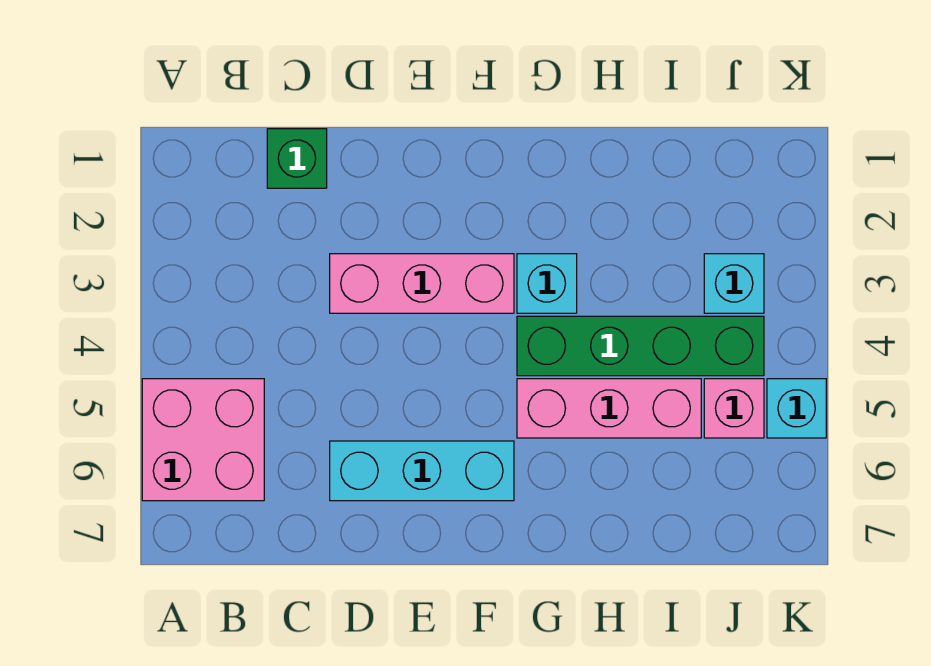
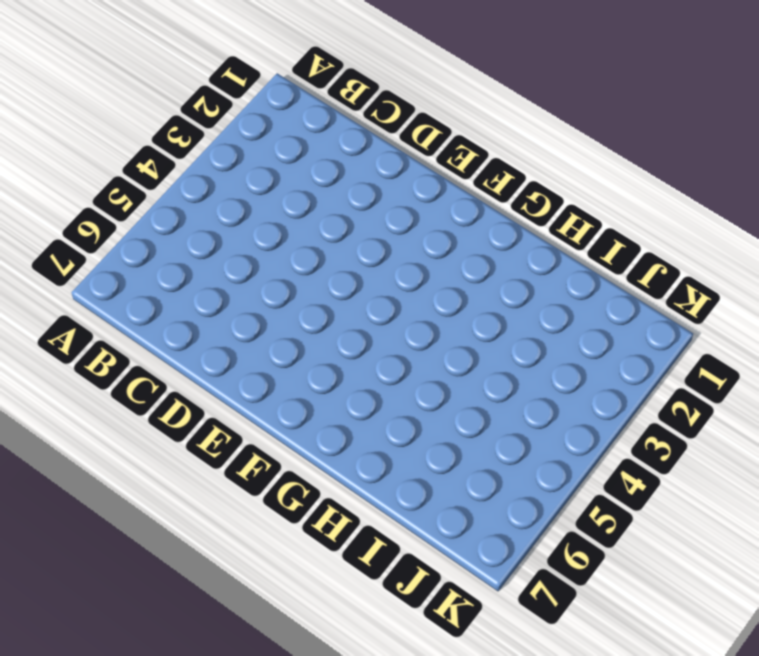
none -> pink 2x2 brick [142,379,264,501]
none -> green 1x1 brick [267,129,327,188]

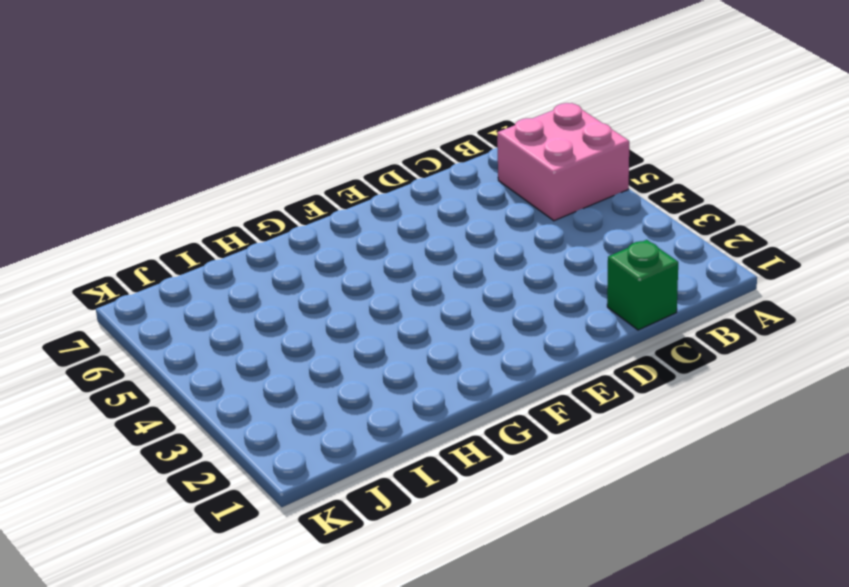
none -> pink 1x3 brick [330,254,514,313]
none -> cyan 1x3 brick [330,441,514,501]

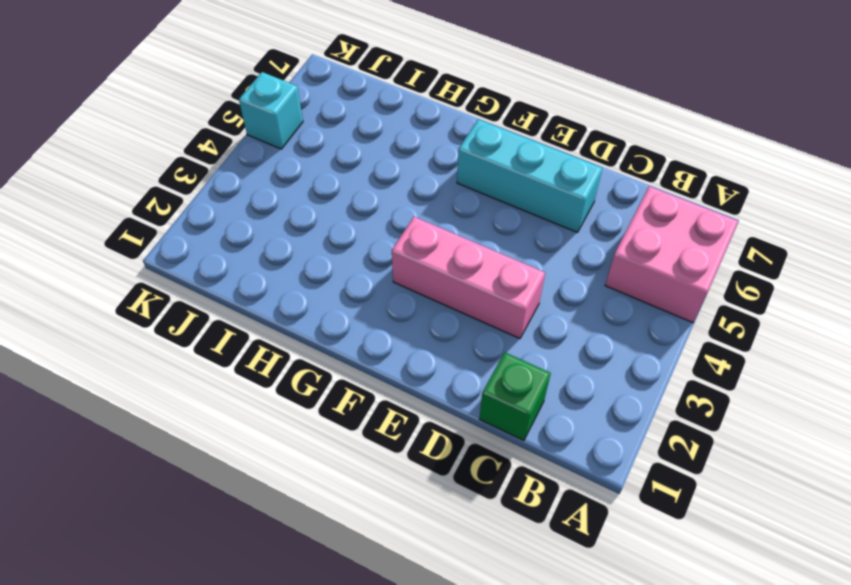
none -> cyan 1x1 brick [517,254,577,313]
none -> green 1x4 brick [517,316,764,376]

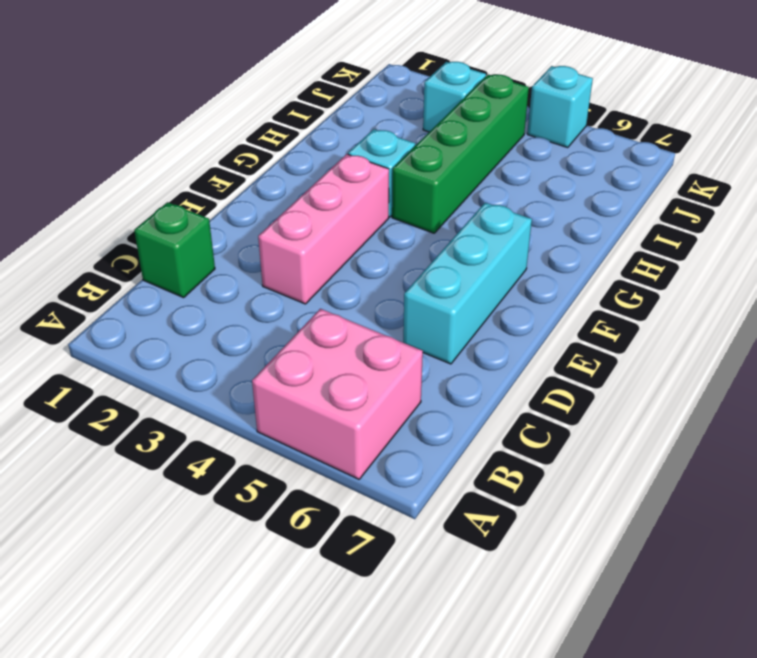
none -> pink 1x3 brick [517,379,701,438]
none -> pink 1x1 brick [704,379,764,438]

